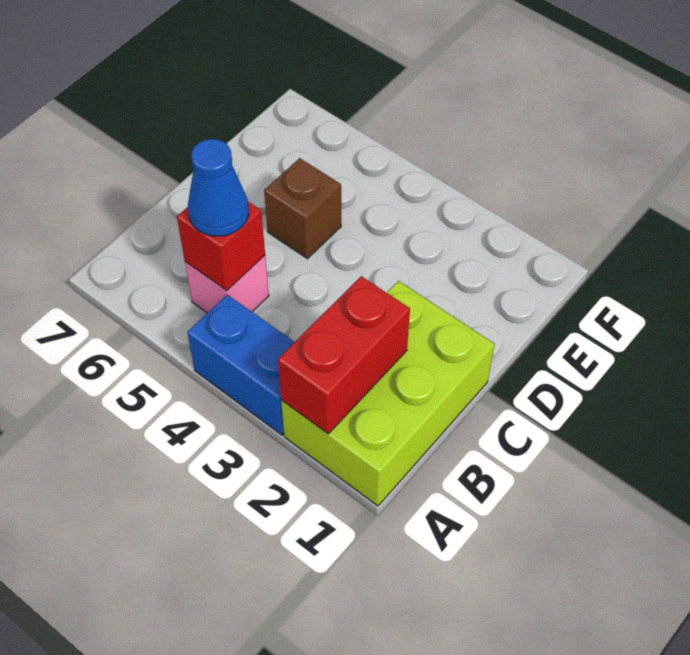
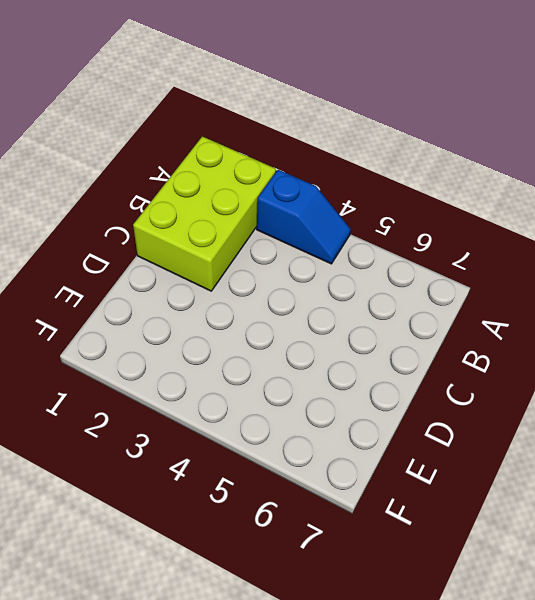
blue 1x2 slope [257,170,351,264] -> blue 1x2 brick [187,295,294,435]
none -> pink 1x1 brick [185,256,269,313]
none -> brown 1x1 brick [264,158,341,259]

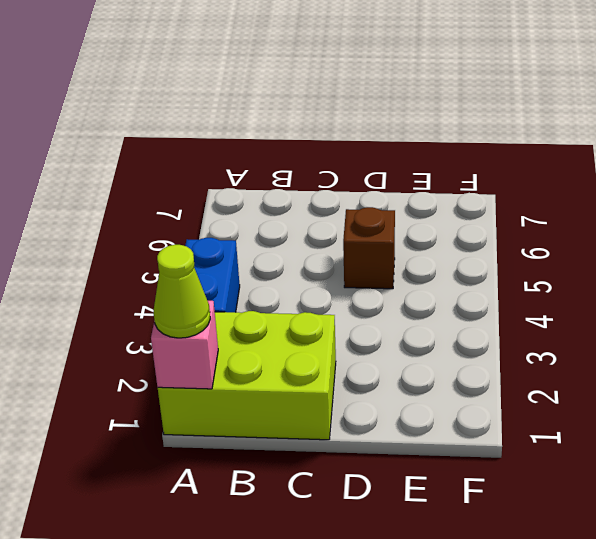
pink 1x1 brick [151,301,218,389] -> pink 1x1 brick moved to [185,256,269,313]
lime 1x1 cone [154,245,210,338] -> none
none -> red 1x2 brick [278,276,410,434]
none -> red 1x1 brick [177,202,265,290]

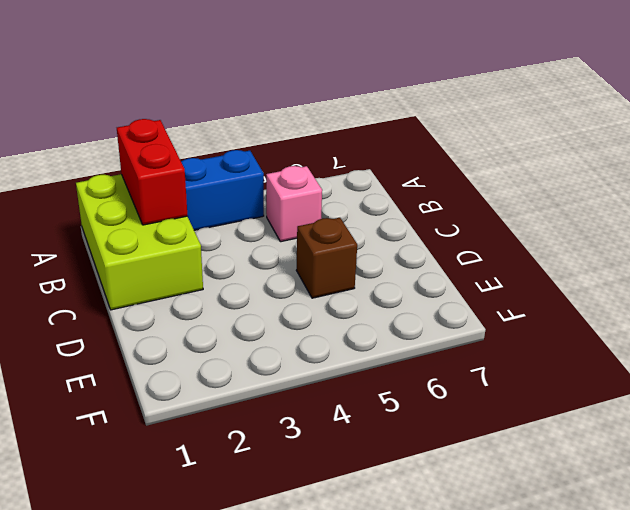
none -> red 1x1 brick [177,202,265,290]
none -> blue 1x1 cone [188,139,249,236]

